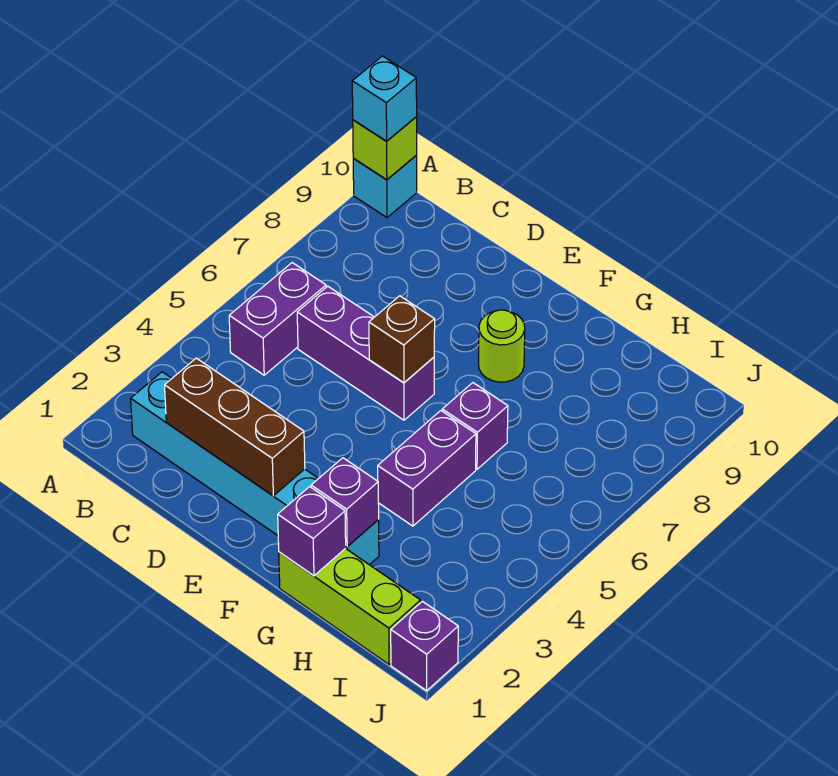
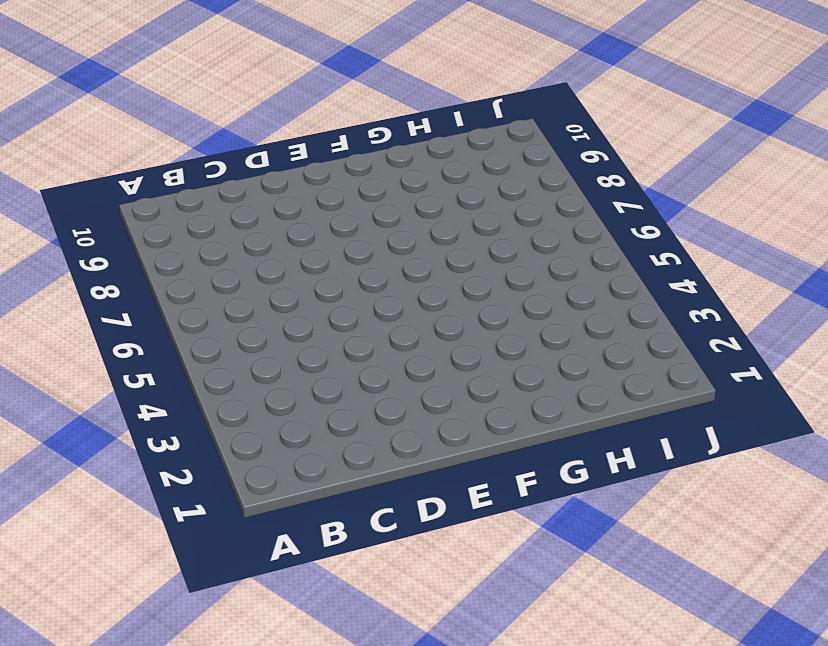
none -> cyan 1x1 brick [353,156,417,217]
none -> cyan 1x6 brick [131,372,379,565]
none -> purple 1x2 brick [229,263,326,375]

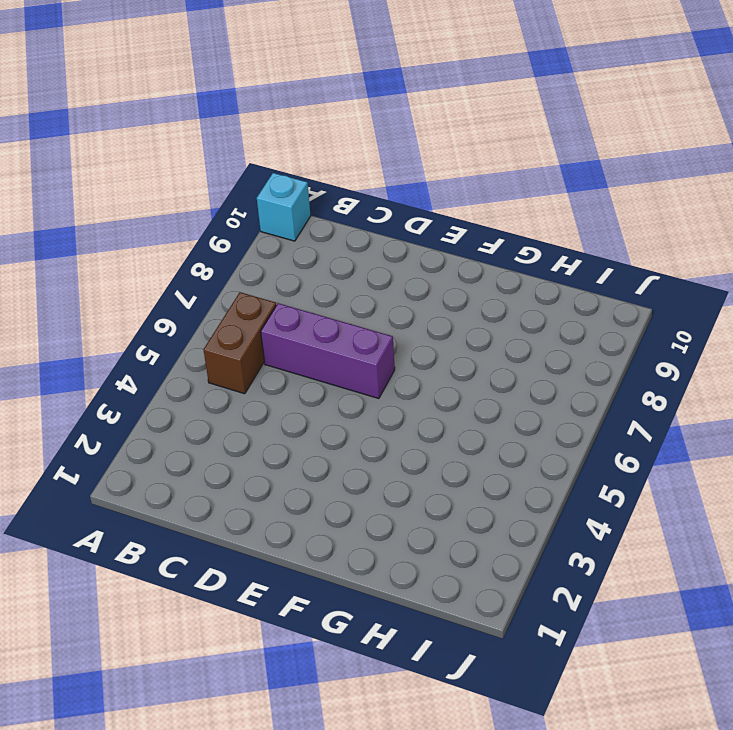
brown 1x2 brick [203,292,276,394] -> purple 1x2 brick [229,263,326,375]
none -> cyan 1x6 brick [131,372,379,565]
none -> lime 1x1 round brick [479,310,525,382]
none -> lime 1x3 brick [279,548,420,665]

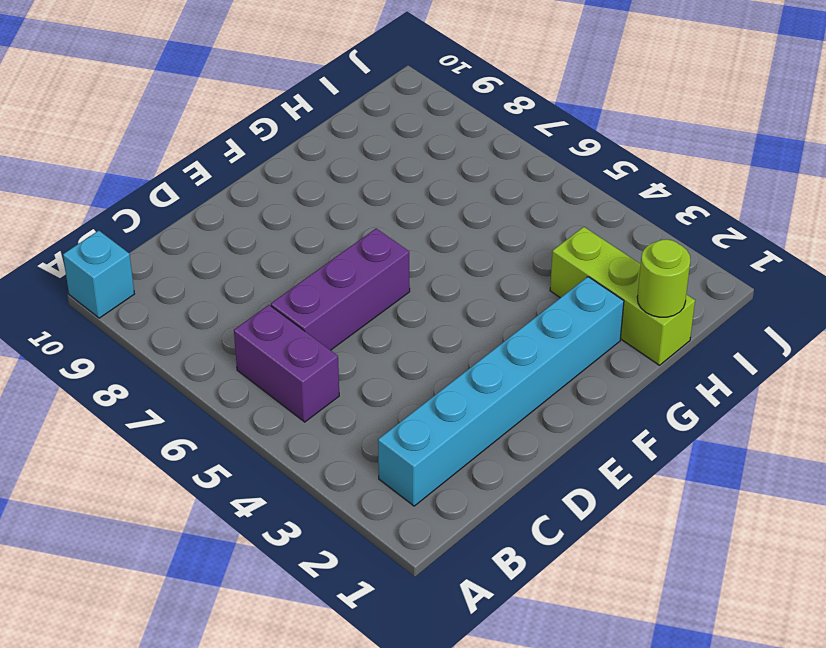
lime 1x3 brick [550,227,695,365] -> lime 1x3 brick turned to [279,548,420,665]
lime 1x1 round brick [637,239,690,317] -> lime 1x1 round brick moved to [479,310,525,382]
none -> purple 1x2 brick [378,411,476,526]
none -> purple 1x1 brick [442,383,508,469]
none -> purple 1x1 brick [391,601,458,691]

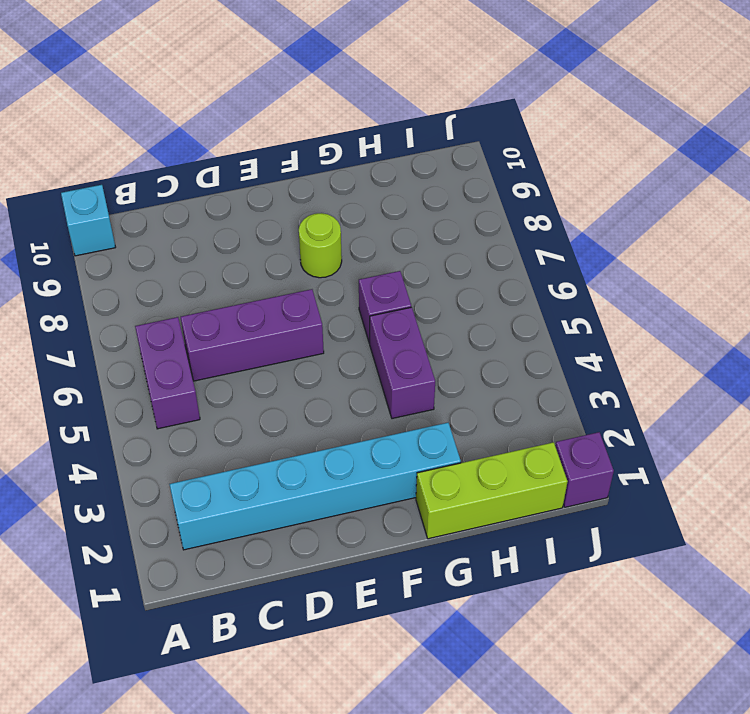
none -> lime 1x1 brick [353,117,417,180]
none -> brown 1x3 brick [165,358,305,496]
none -> brown 1x1 brick [369,296,435,383]

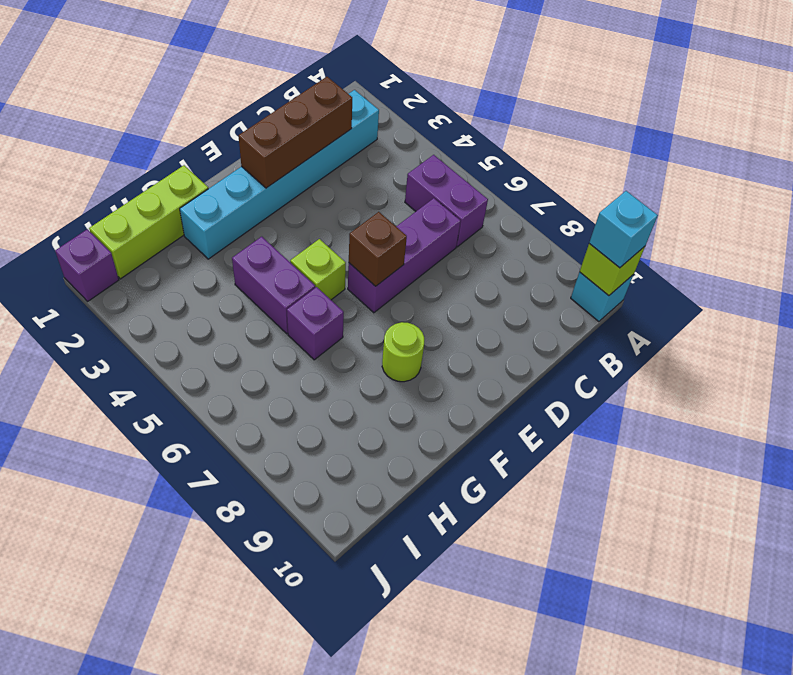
lime 1x1 brick [290,239,346,300] -> none
none -> purple 1x1 brick [278,487,346,576]
none -> purple 1x1 brick [311,458,379,547]

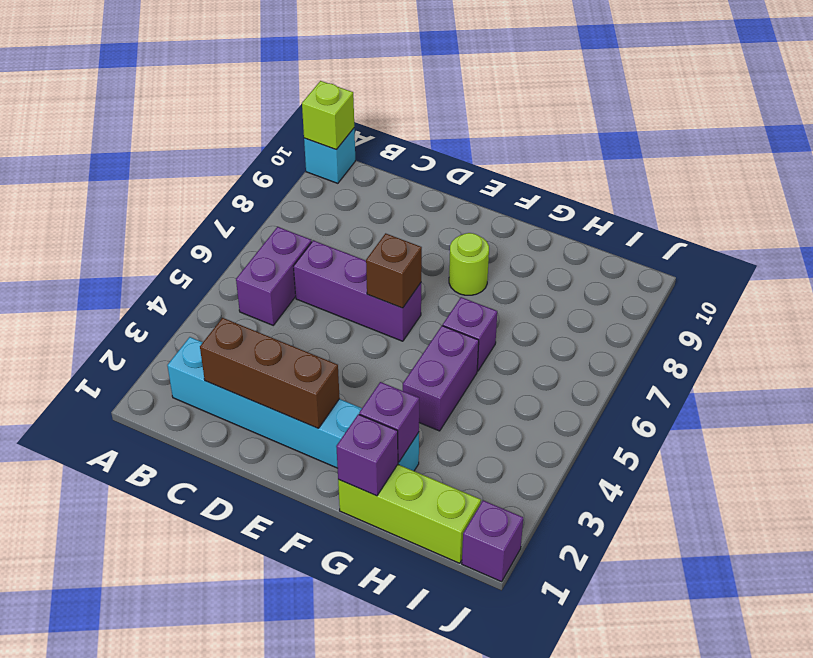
none -> cyan 1x1 brick [352,56,417,141]

